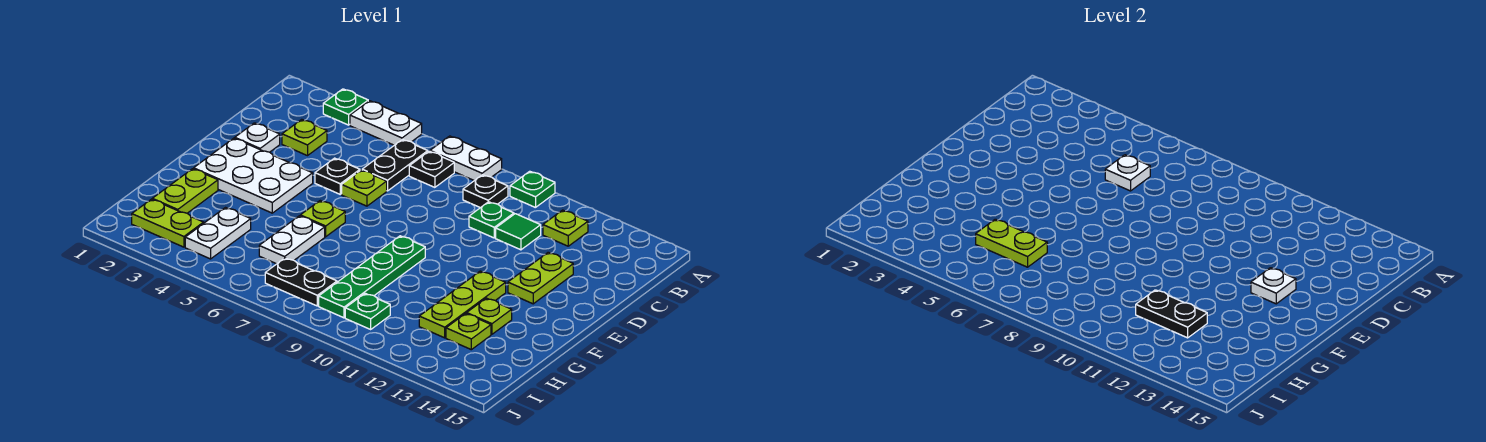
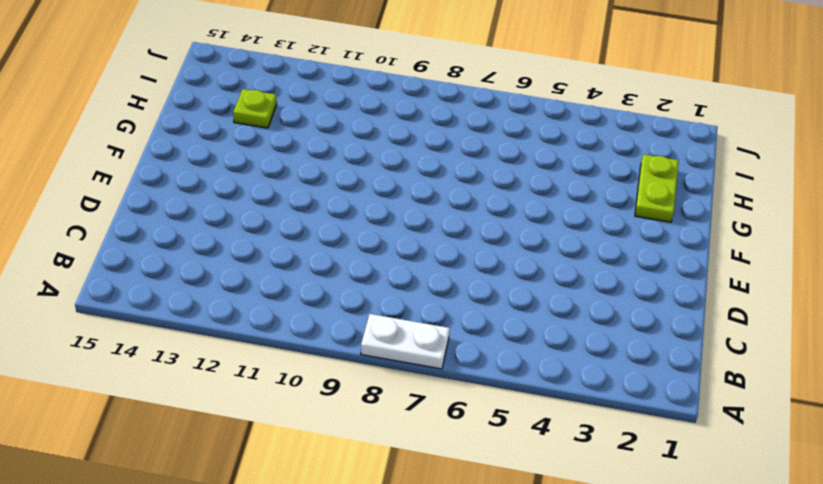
none -> green 1x1 plate [323,89,368,125]
none -> white 1x2 plate [350,101,422,145]
none -> green 1x1 plate [510,171,555,208]
none -> black 1x2 plate [362,140,428,191]

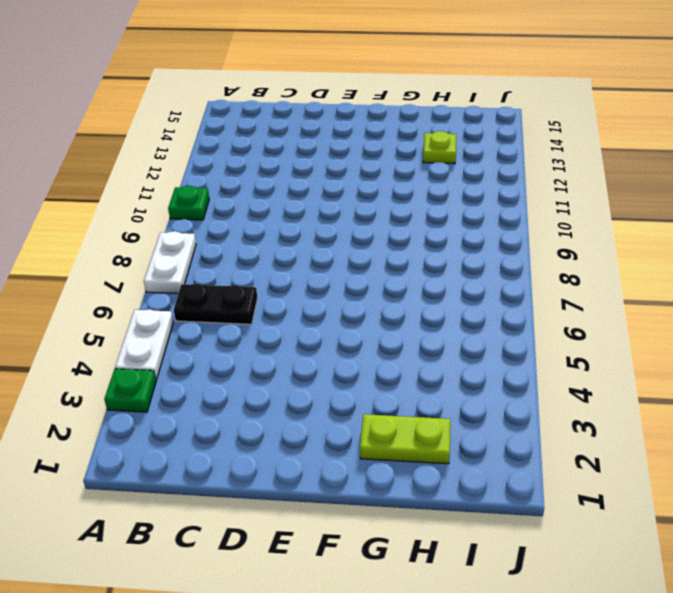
none -> black 1x1 plate [409,151,454,187]
none -> black 1x1 plate [463,175,508,208]
none -> lime 1x1 plate [543,210,588,246]
none -> lime 1x1 plate [282,119,327,156]

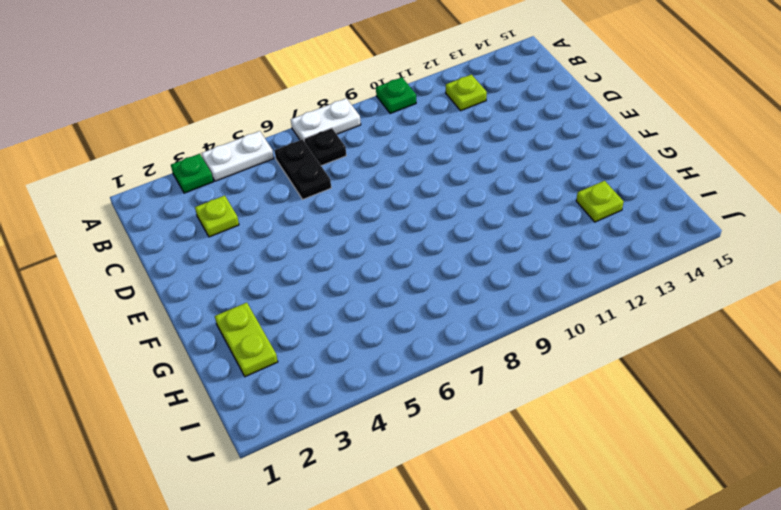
none -> black 1x1 plate [463,175,508,208]
none -> green 1x1 plate [469,202,514,238]
none -> green 1x1 tile [496,214,541,250]
none -> white 1x1 plate [235,123,280,152]

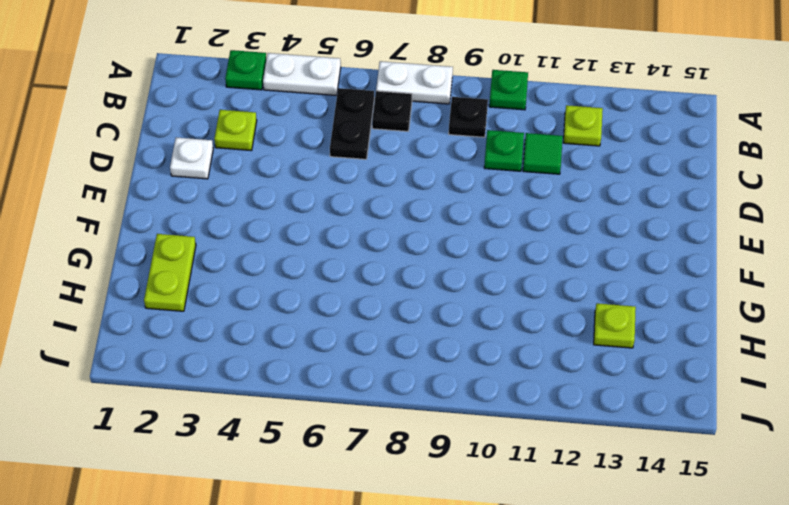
none -> black 1x1 plate [315,158,360,194]
none -> lime 1x1 plate [342,170,387,206]
none -> lime 1x2 plate [508,252,573,304]
none -> white 2x3 plate [194,138,313,213]

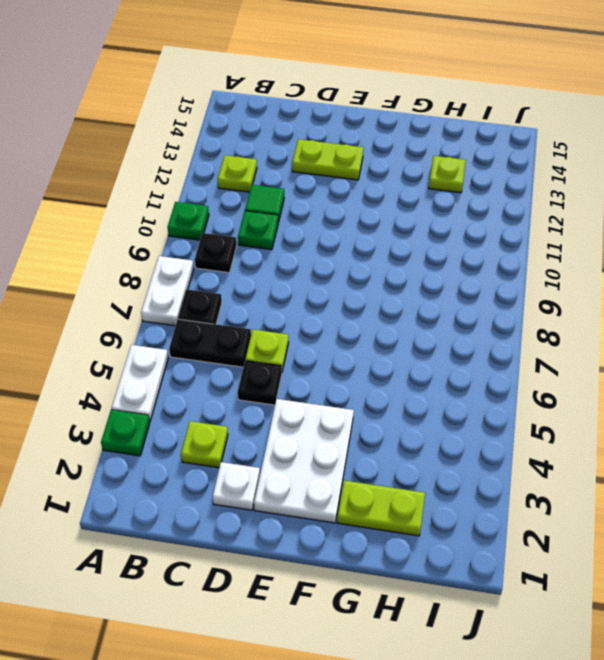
none -> lime 1x1 plate [300,201,345,237]
none -> green 1x4 plate [319,236,425,318]
none -> lime 1x3 plate [419,271,506,338]
none -> white 1x2 plate [259,216,325,264]

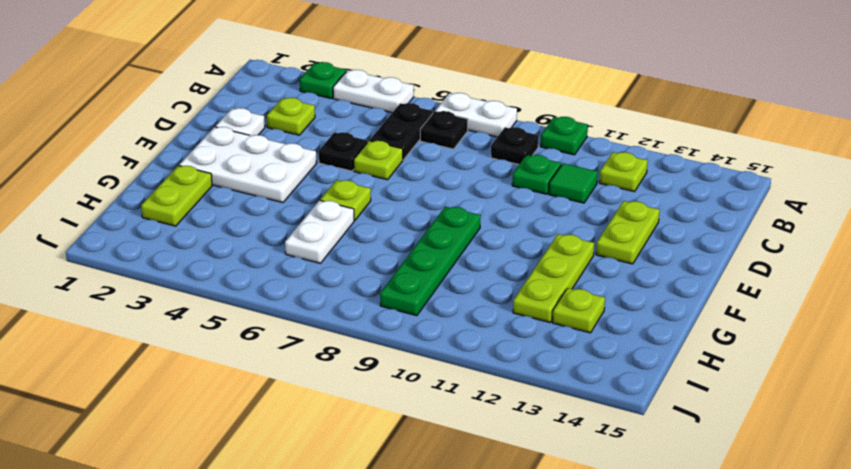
none -> lime 1x1 plate [467,298,512,334]
none -> white 1x2 plate [185,208,251,259]
none -> lime 1x2 plate [132,199,204,247]
none -> black 1x2 plate [265,258,337,306]

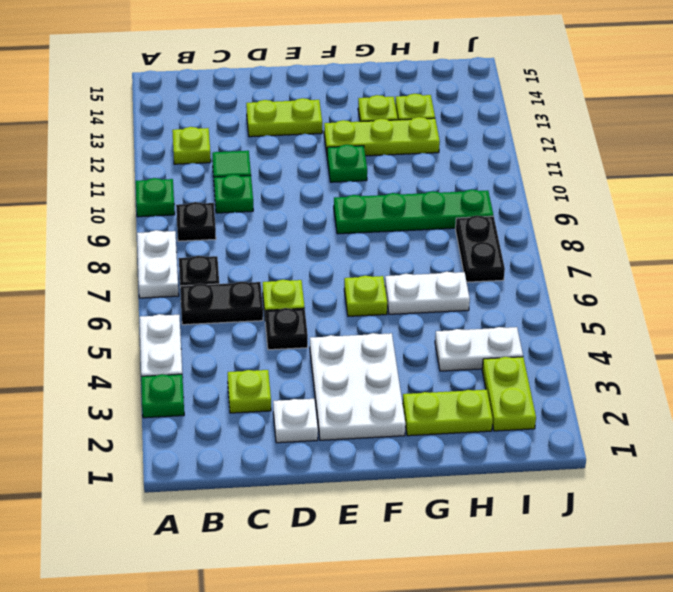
green 1x1 plate [327,145,367,182] -> green 1x1 plate moved to [345,293,390,329]
none -> white 1x1 plate [1105,155,1150,191]
none -> white 1x1 plate [1251,268,1296,304]
none -> lime 1x2 plate [976,219,1047,267]
none -> black 1x2 plate [1136,290,1207,338]

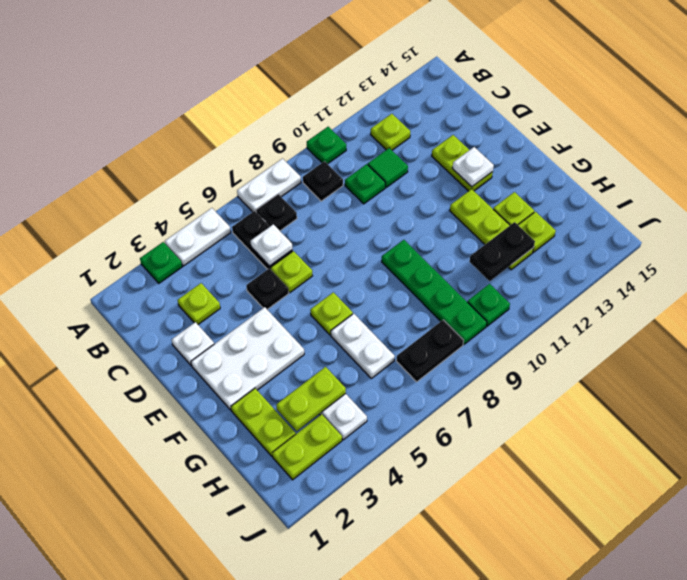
lime 1x2 plate [276,367,346,431] -> lime 1x2 plate moved to [976,219,1047,267]

